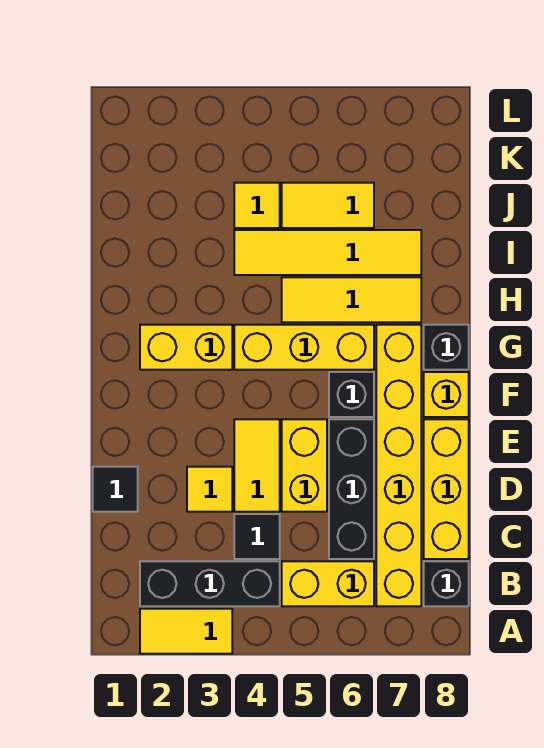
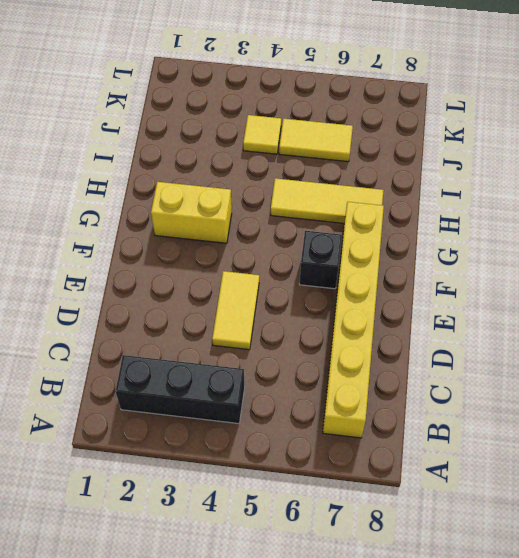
none -> yellow 1x2 tile [140,609,232,654]
none -> yellow 1x2 brick [282,561,374,606]
none -> black 1x1 brick [424,561,469,606]

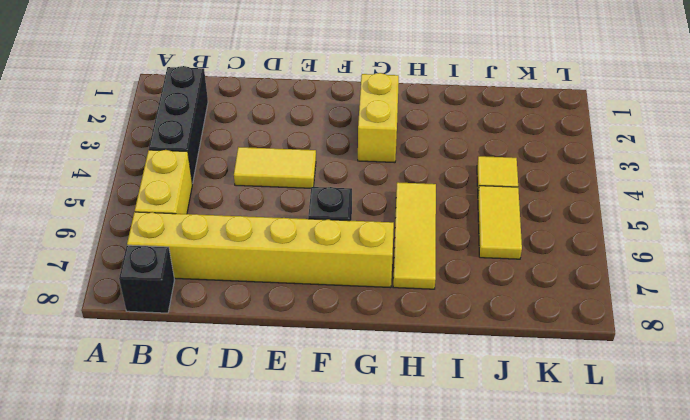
none -> yellow 1x2 tile [140,609,232,654]
none -> black 1x1 tile [234,514,280,559]
none -> black 1x3 brick [329,419,374,559]

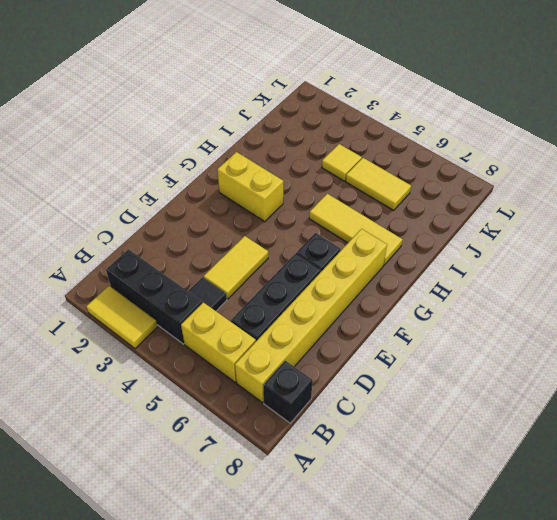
none -> yellow 1x3 brick [424,419,469,559]
none -> black 1x1 tile [93,467,138,512]
none -> yellow 1x1 tile [187,467,232,512]

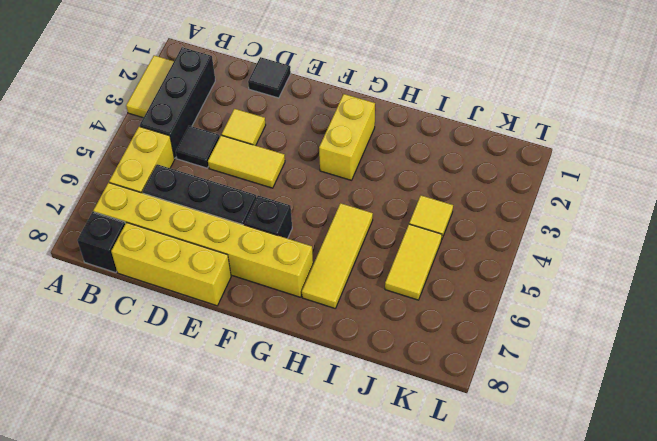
none -> yellow 1x2 brick [282,419,327,512]
none -> yellow 1x1 brick [424,372,469,417]
none -> yellow 1x3 brick [234,325,374,370]

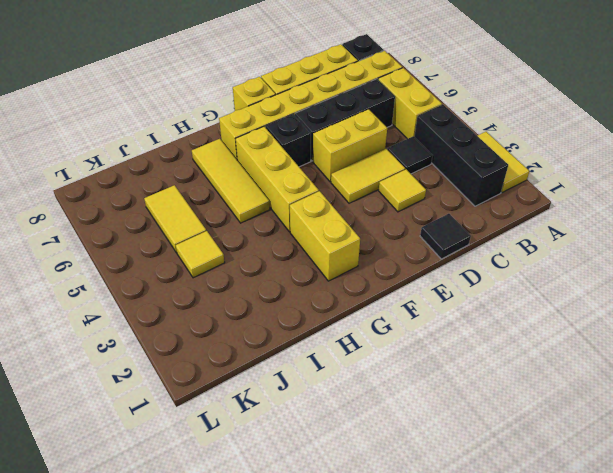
none -> black 1x1 brick [424,325,469,370]
none -> yellow 1x4 tile [234,230,421,275]

